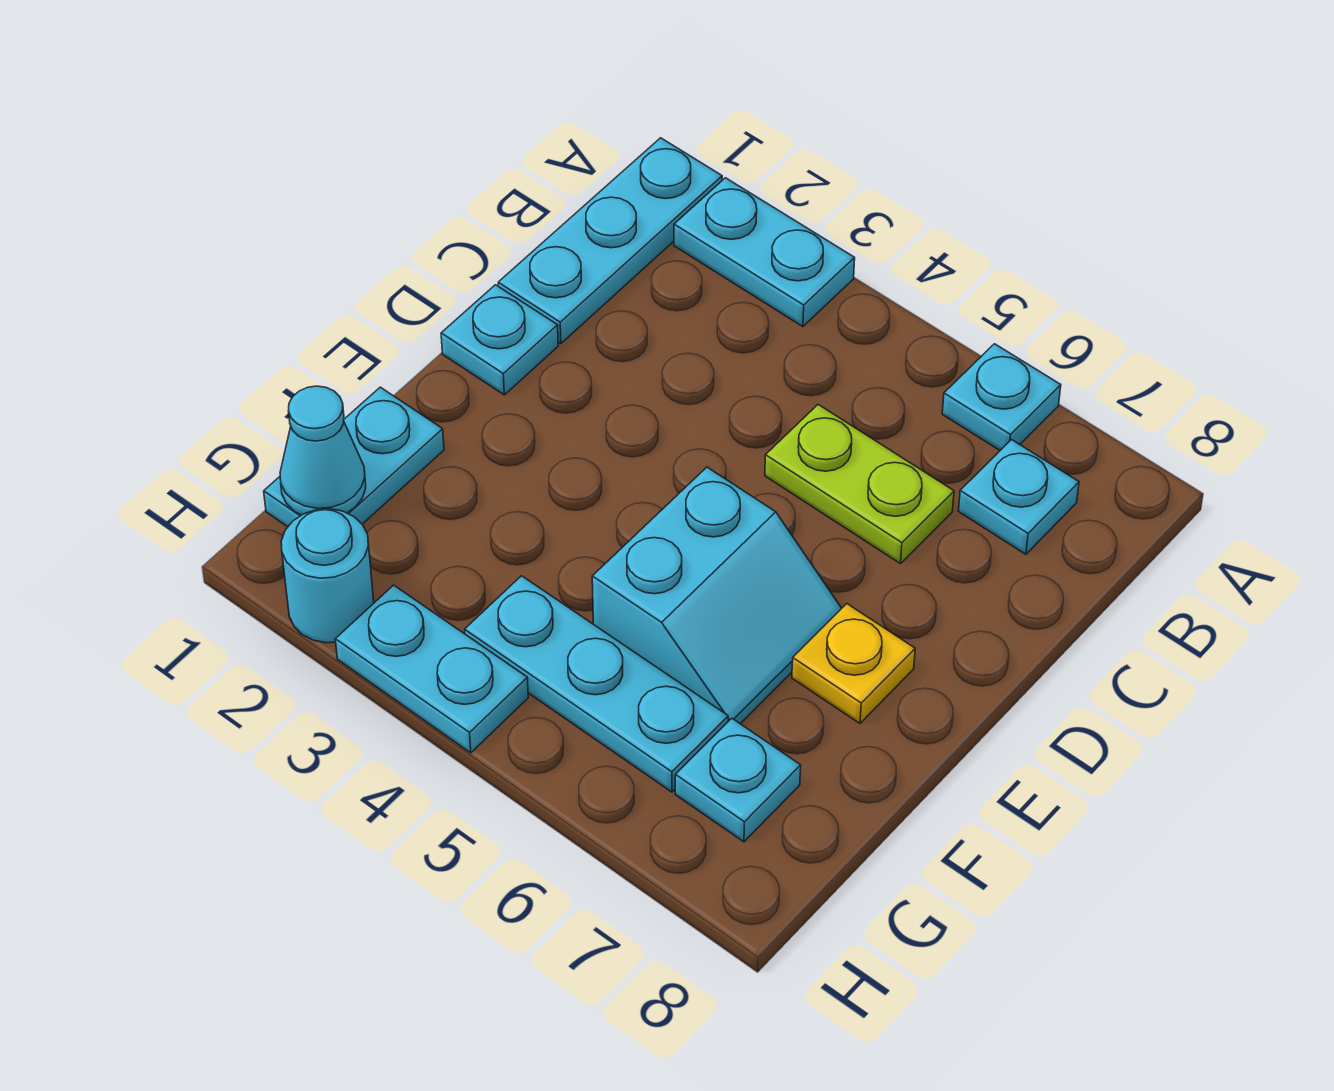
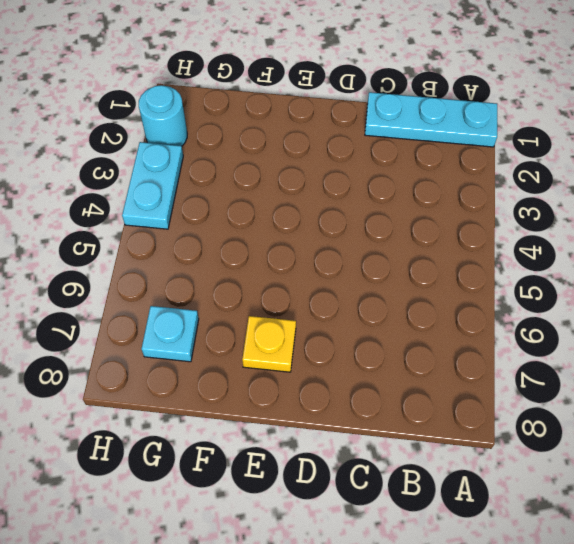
none -> cyan 1x2 plate [674,178,855,327]
none -> cyan 1x1 plate [942,344,1061,450]
none -> cyan 1x1 plate [958,440,1079,554]

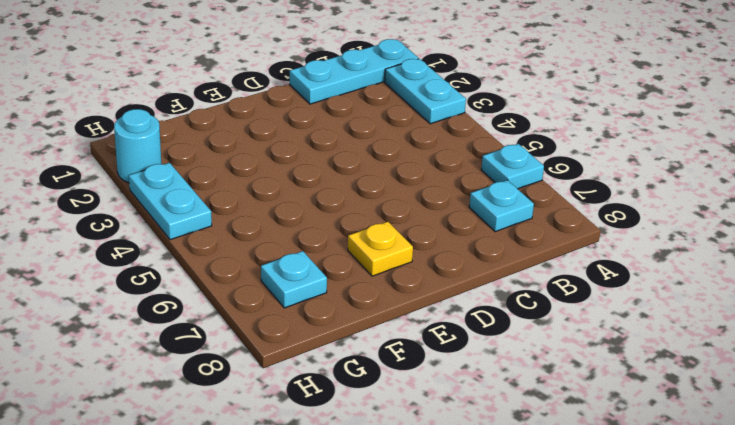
none -> lime 1x2 plate [765,405,954,564]
none -> cyan 1x1 plate [441,285,558,395]
none -> cyan 2x2 slope [592,467,842,724]

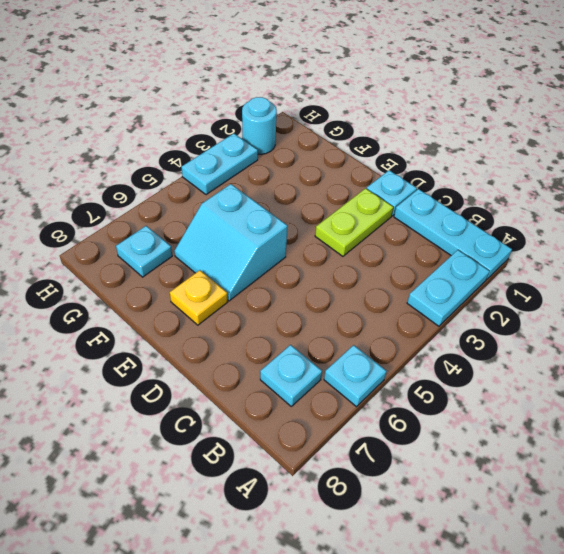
lime 1x2 plate [315,188,393,256] -> lime 1x2 plate moved to [765,405,954,564]
none -> cyan 1x2 plate [264,387,444,527]
none -> cyan 1x3 plate [465,576,728,792]
none -> cyan 1x1 cone [280,386,366,515]

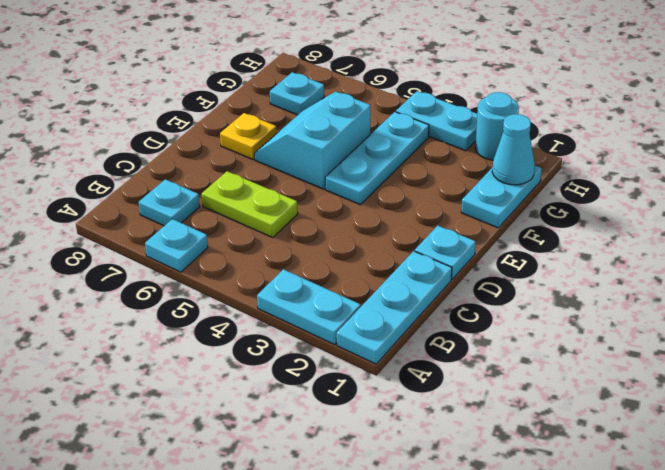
cyan 1x3 plate [325,112,429,204] -> cyan 1x3 plate turned to [465,576,728,792]

